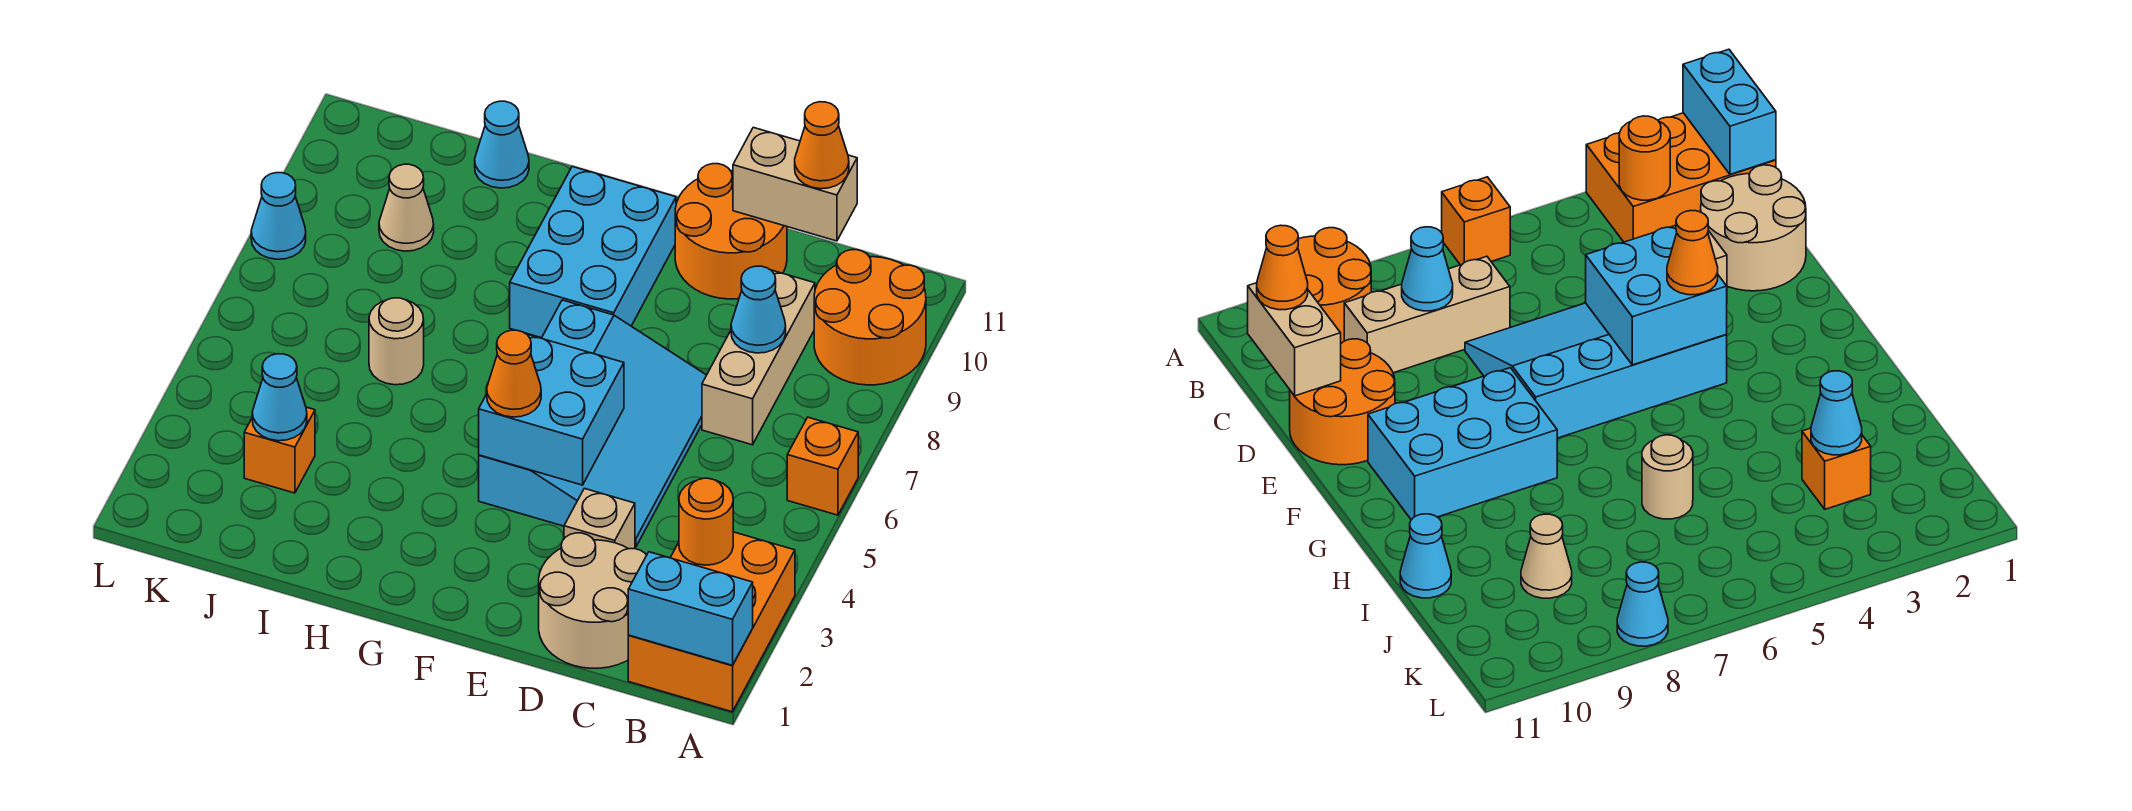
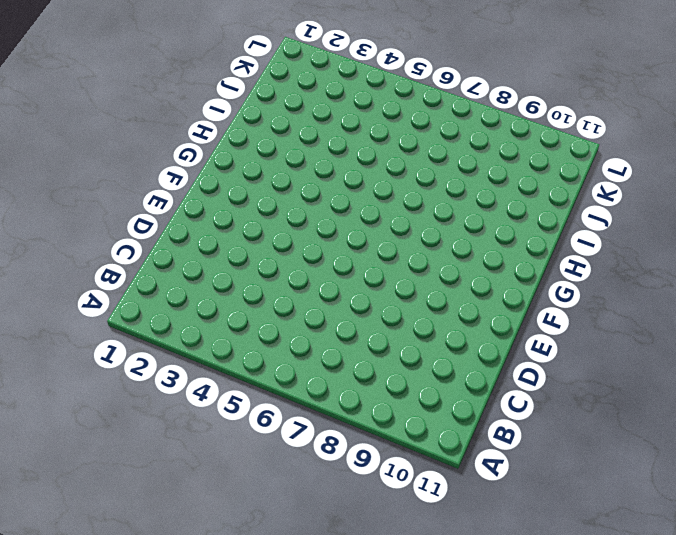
none -> orange 2x3 brick [628,532,795,712]
none -> orange 1x1 brick [787,417,858,515]
none -> orange 2x2 round brick [814,250,926,385]

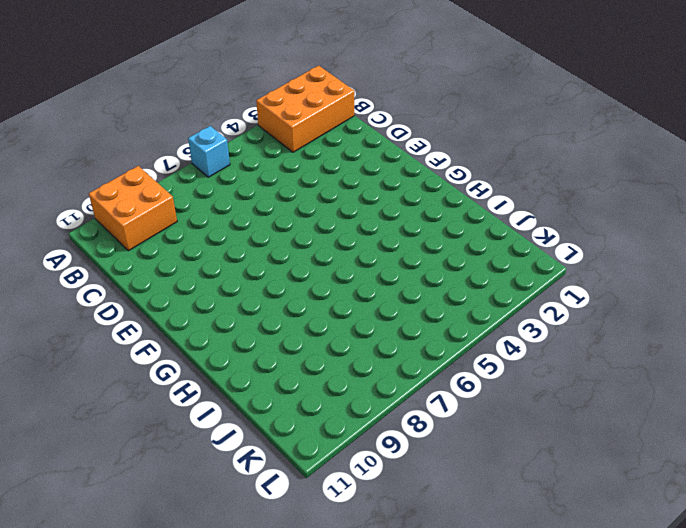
cyan 1x1 brick [188,126,230,177] -> orange 1x1 brick [787,417,858,515]
orange 2x2 brick [89,166,177,251] -> orange 2x2 round brick [814,250,926,385]
none -> tan 2x2 round brick [539,533,647,668]
none -> tan 1x3 brick [702,270,815,445]
none -> tan 1x1 brick [564,488,635,549]

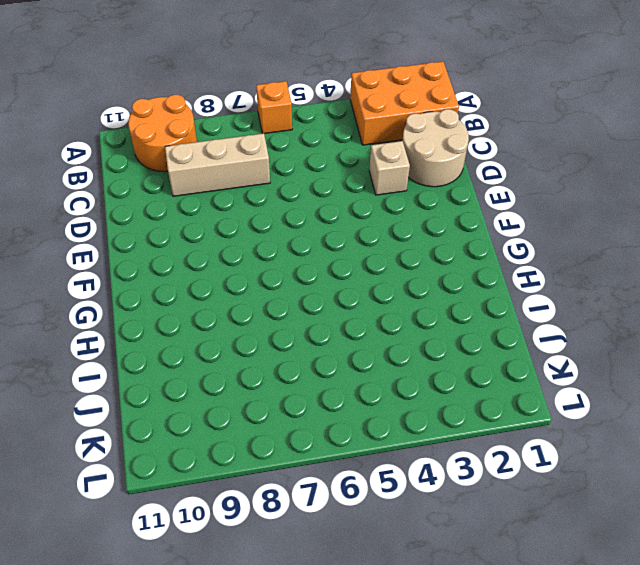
none -> cyan 3x4 slope [479,300,706,547]
none -> orange 2x2 round brick [675,164,787,299]
none -> cyan 2x3 brick [510,167,676,338]

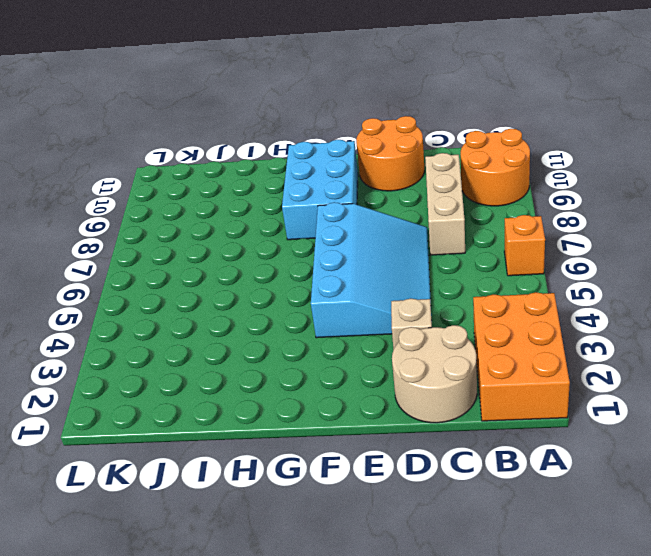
none -> tan 1x1 round brick [369,298,424,385]
none -> cyan 1x1 cone [475,101,529,188]
none -> orange 1x1 brick [244,407,315,493]

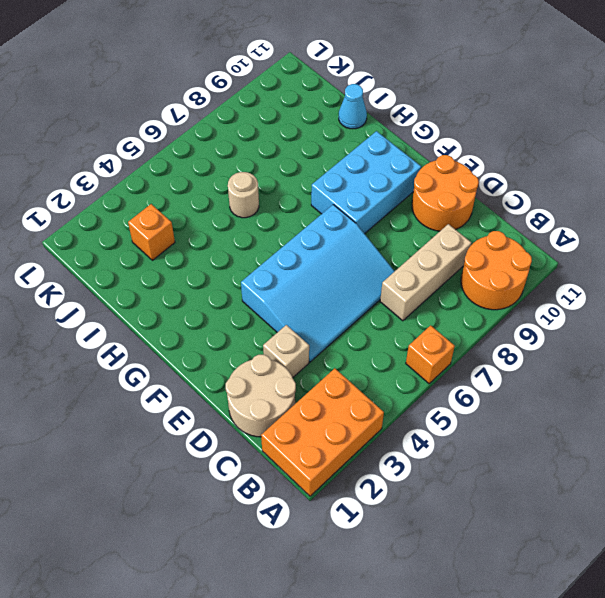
none -> tan 1x1 cone [379,164,434,251]
none -> cyan 1x1 cone [251,173,306,259]
none -> cyan 1x2 brick [628,552,753,665]

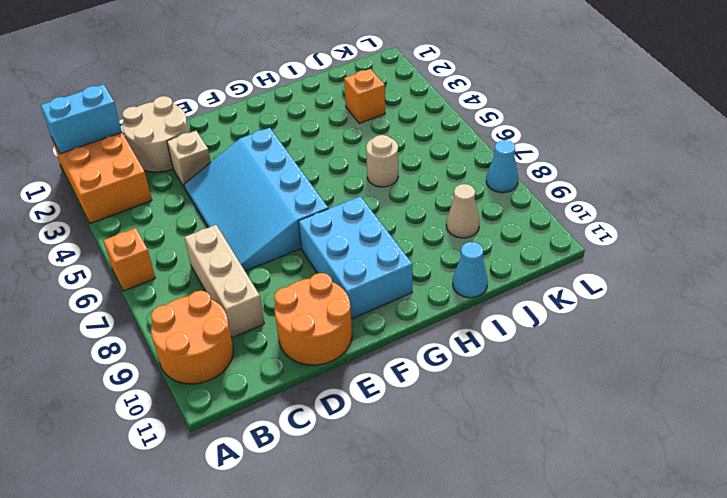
none -> orange 1x1 round brick [679,478,733,565]
none -> cyan 1x1 cone [731,266,786,353]
none -> tan 1x2 brick [733,127,857,241]

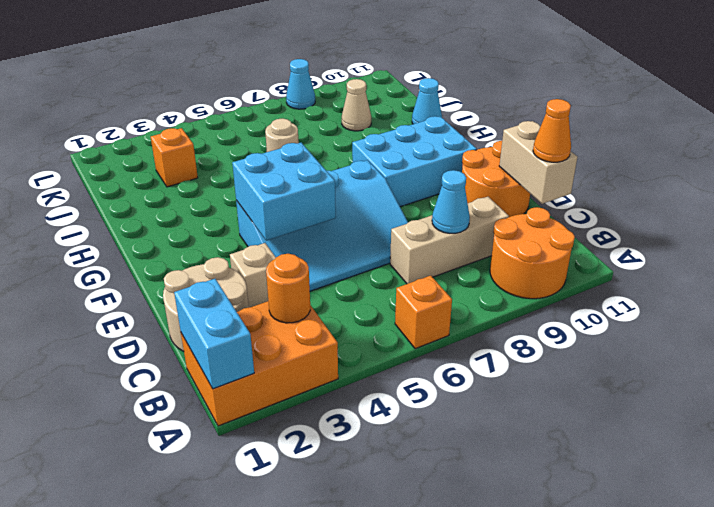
none -> cyan 1x1 cone [252,354,307,441]
none -> orange 1x1 cone [487,330,541,417]

